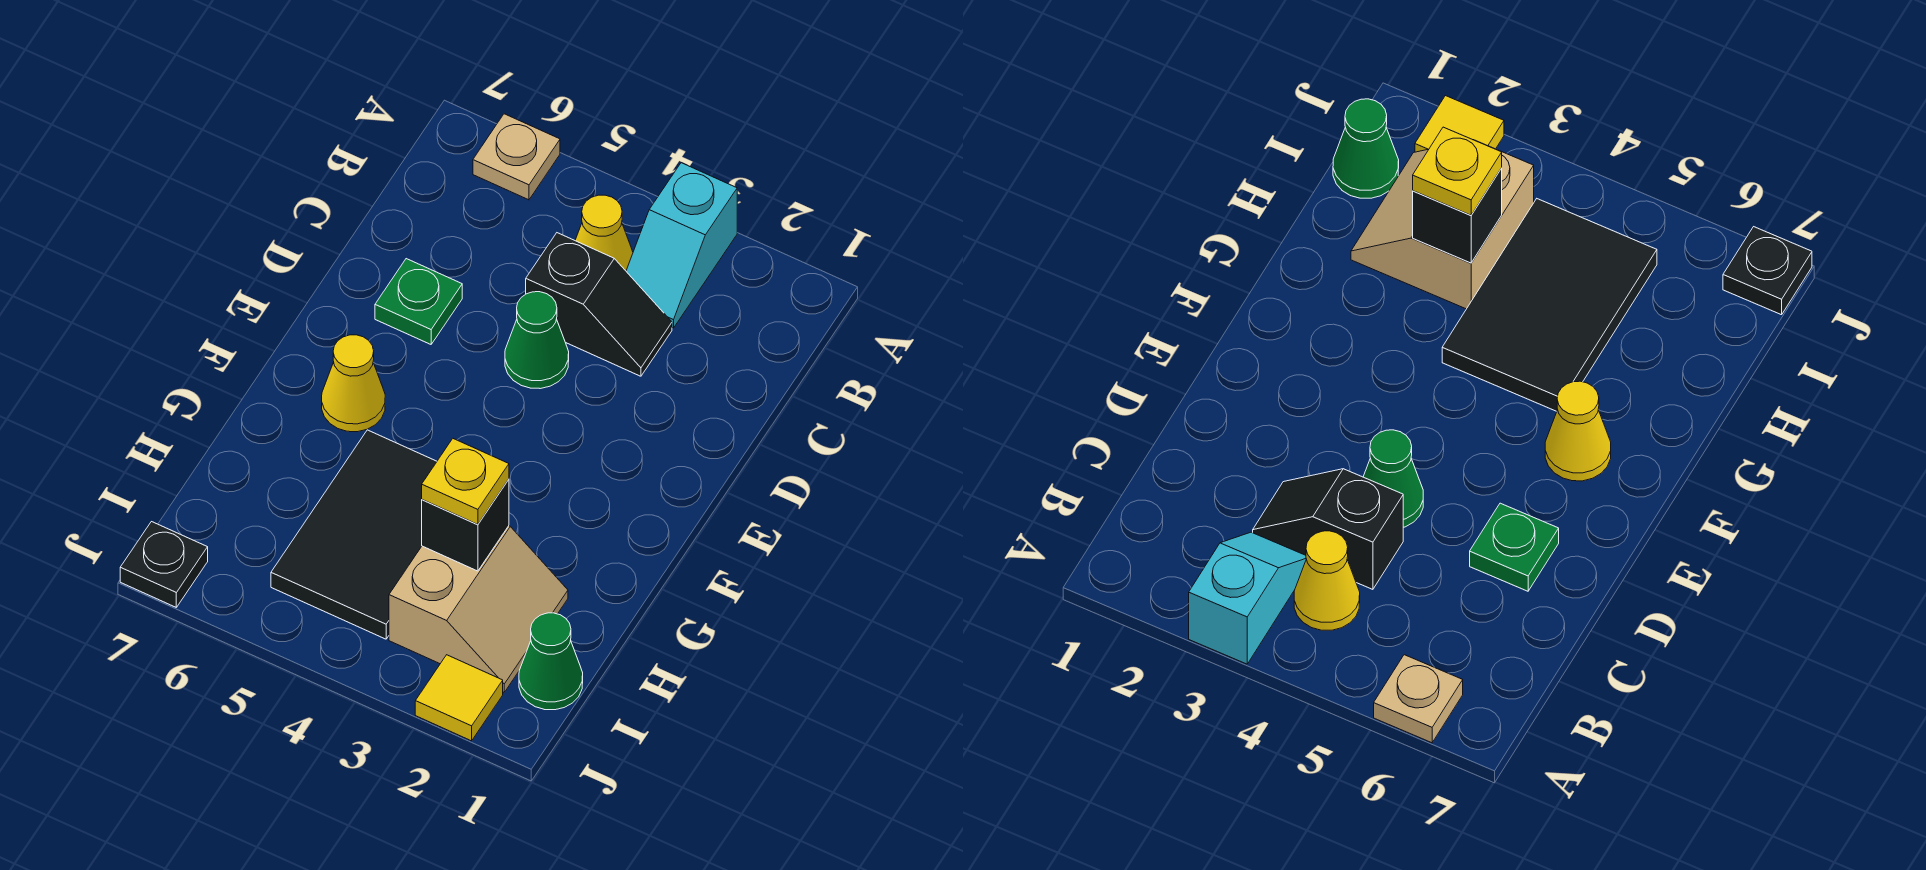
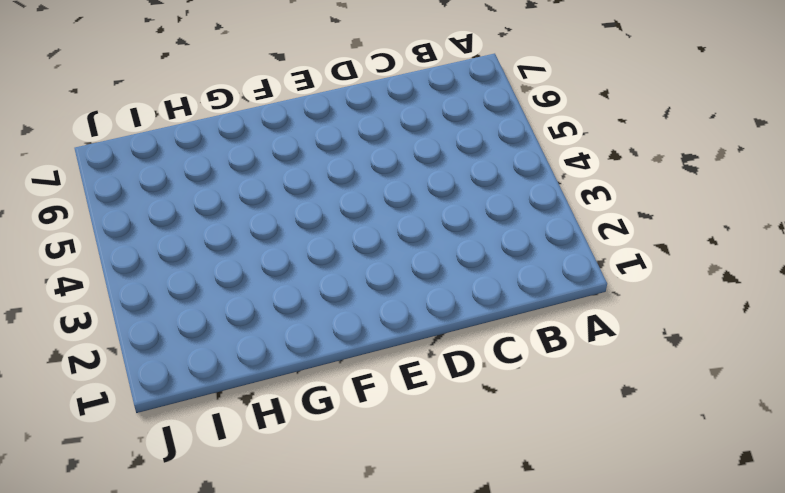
none -> cyan 1x2 slope [626,163,737,328]
none -> tan 1x1 plate [473,114,560,200]
none -> yellow 1x1 cone [575,195,633,271]

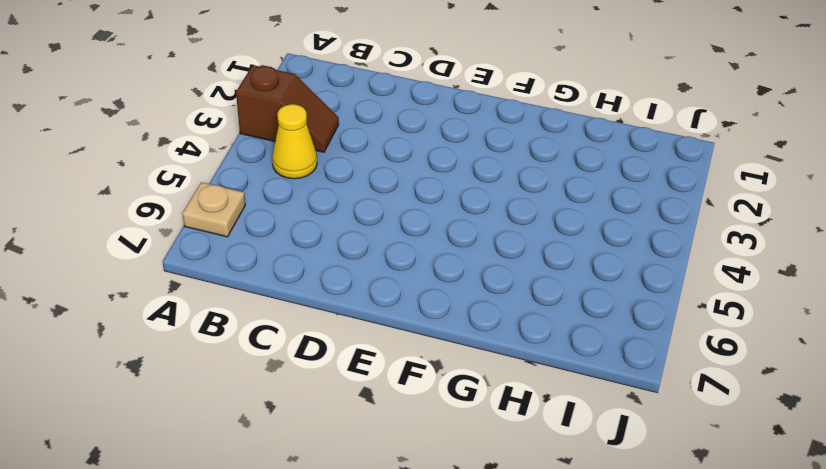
brown 1x2 slope [236,65,339,152] -> cyan 1x2 slope [626,163,737,328]
none -> black 1x2 slope [526,233,672,376]
none -> green 1x1 cone [505,292,569,389]
none -> green 1x1 plate [375,259,462,344]

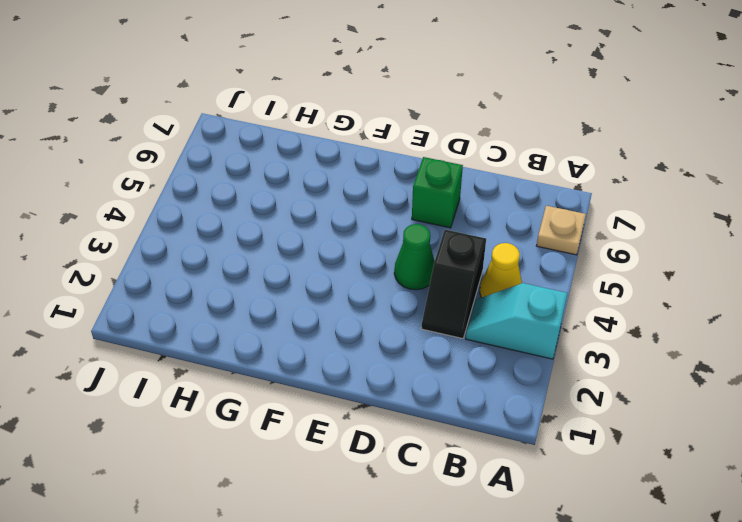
green 1x1 brick [412,157,463,228] -> green 1x1 plate [375,259,462,344]
none -> yellow 1x1 cone [322,335,385,432]
none -> black 2x3 tile [271,430,437,639]
none -> tan 2x2 slope [389,526,568,692]

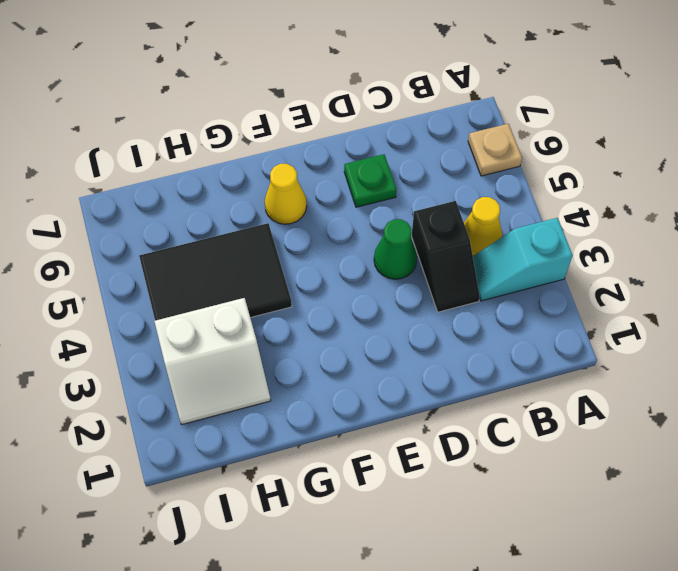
white 2x2 slope [154,298,271,425] -> tan 2x2 slope [389,526,568,692]
none -> green 1x1 cone [519,613,583,710]
none -> yellow 1x1 tile [415,655,503,741]
none -> black 1x1 plate [120,522,208,607]

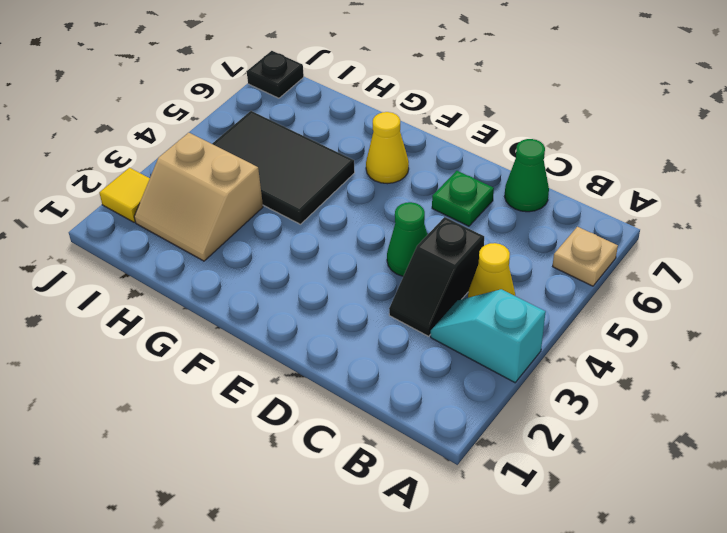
green 1x1 cone [505,139,549,212] -> green 1x1 cone moved to [519,613,583,710]
none -> black 1x1 brick [422,479,509,571]
none -> yellow 1x1 plate [422,439,509,524]

